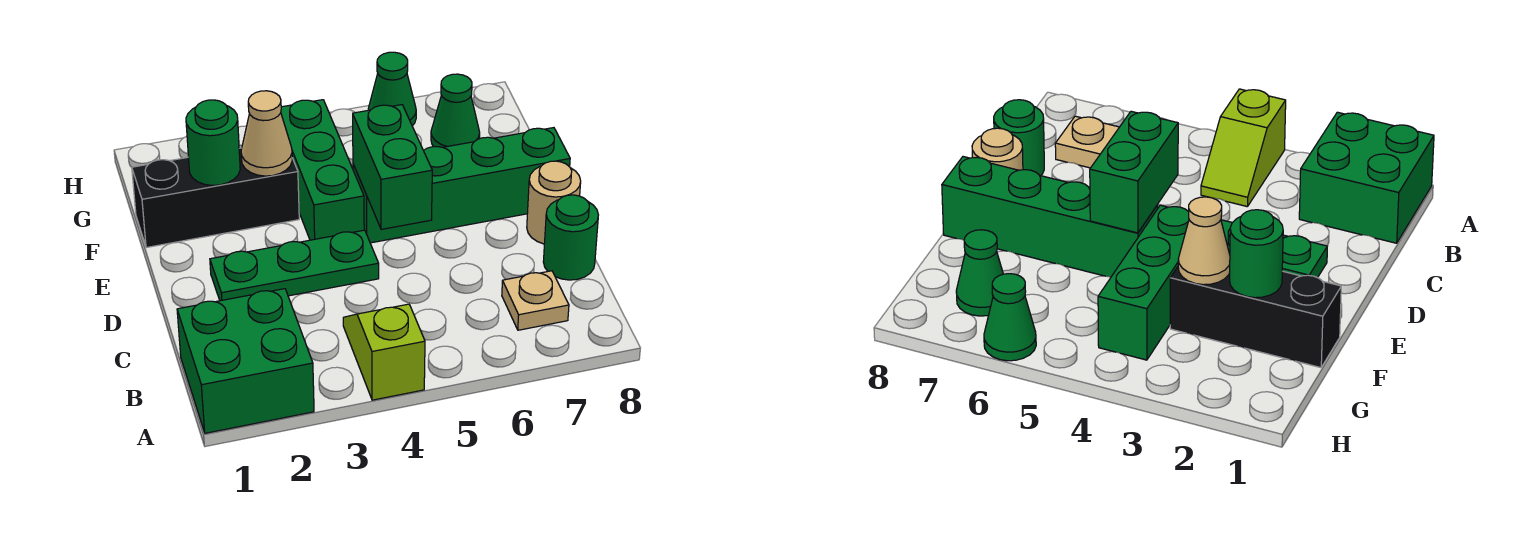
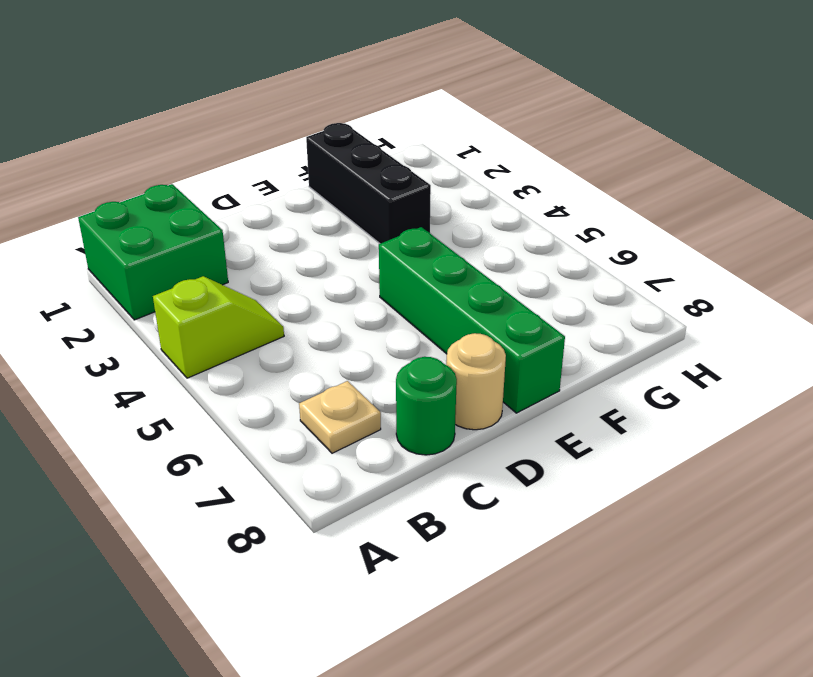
none -> green 1x3 plate [210,230,379,301]
none -> green 1x3 brick [281,100,364,240]
none -> green 1x1 cone [431,74,480,147]

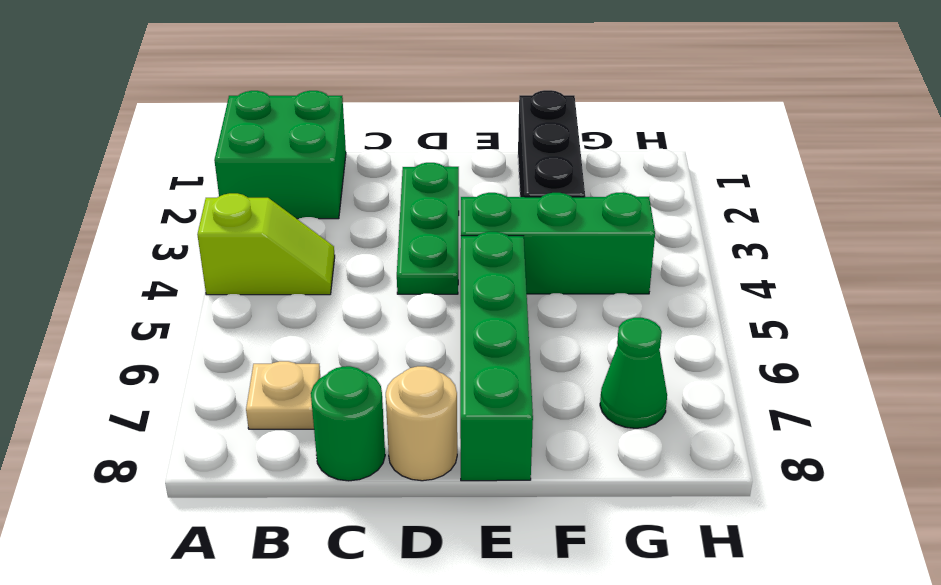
none -> green 1x1 cone [368,52,416,126]
none -> green 1x2 brick [353,105,432,229]
none -> green 1x1 round brick [186,100,240,185]

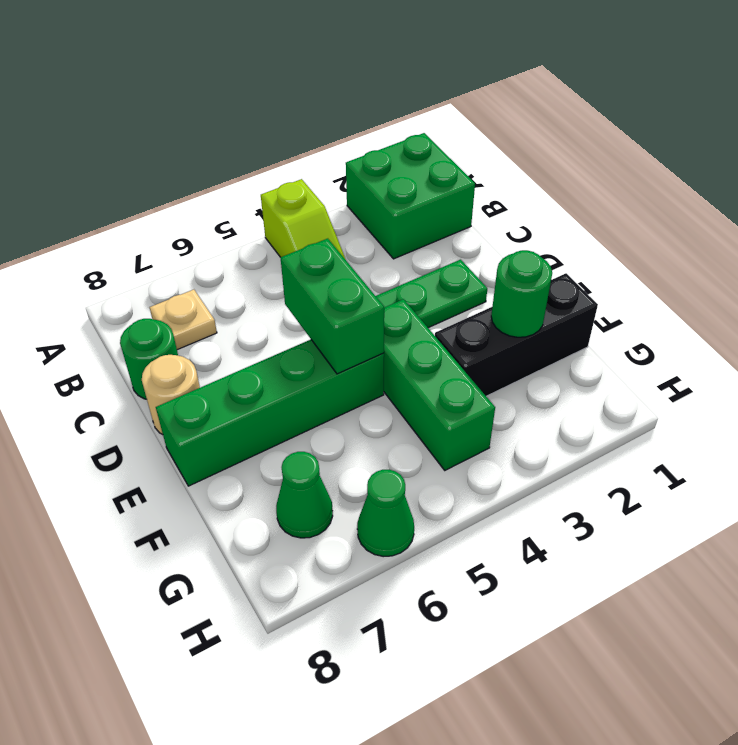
none -> tan 1x1 cone [241,91,292,176]

